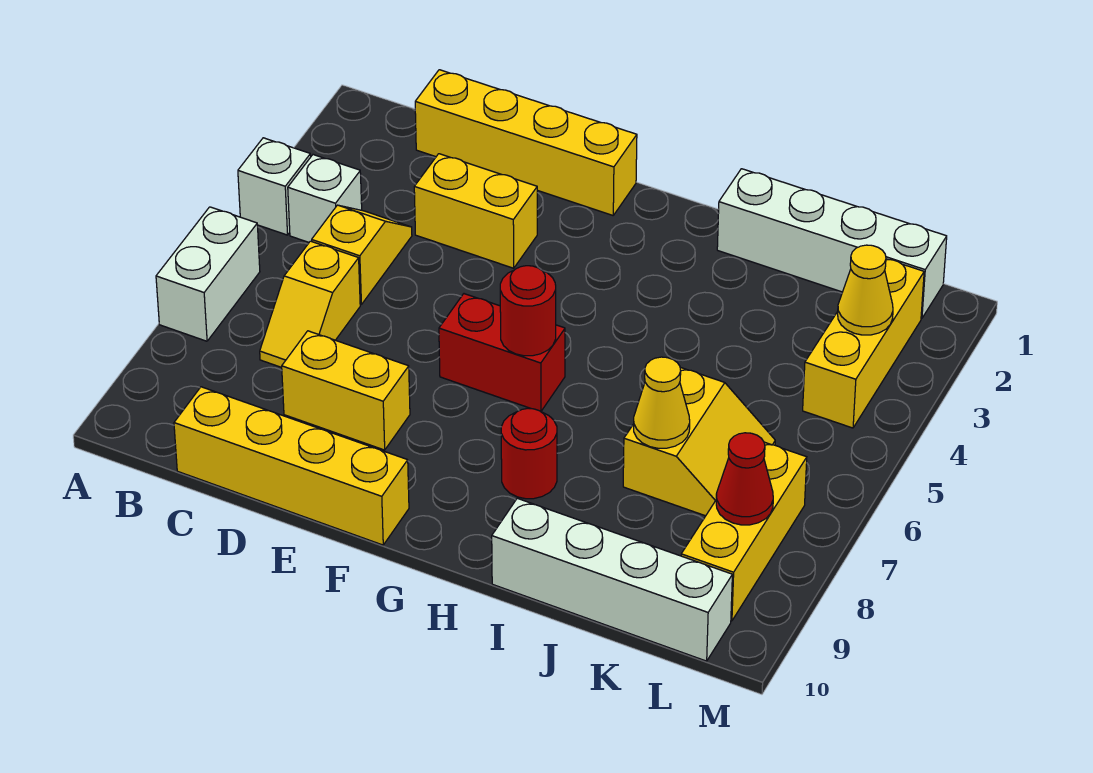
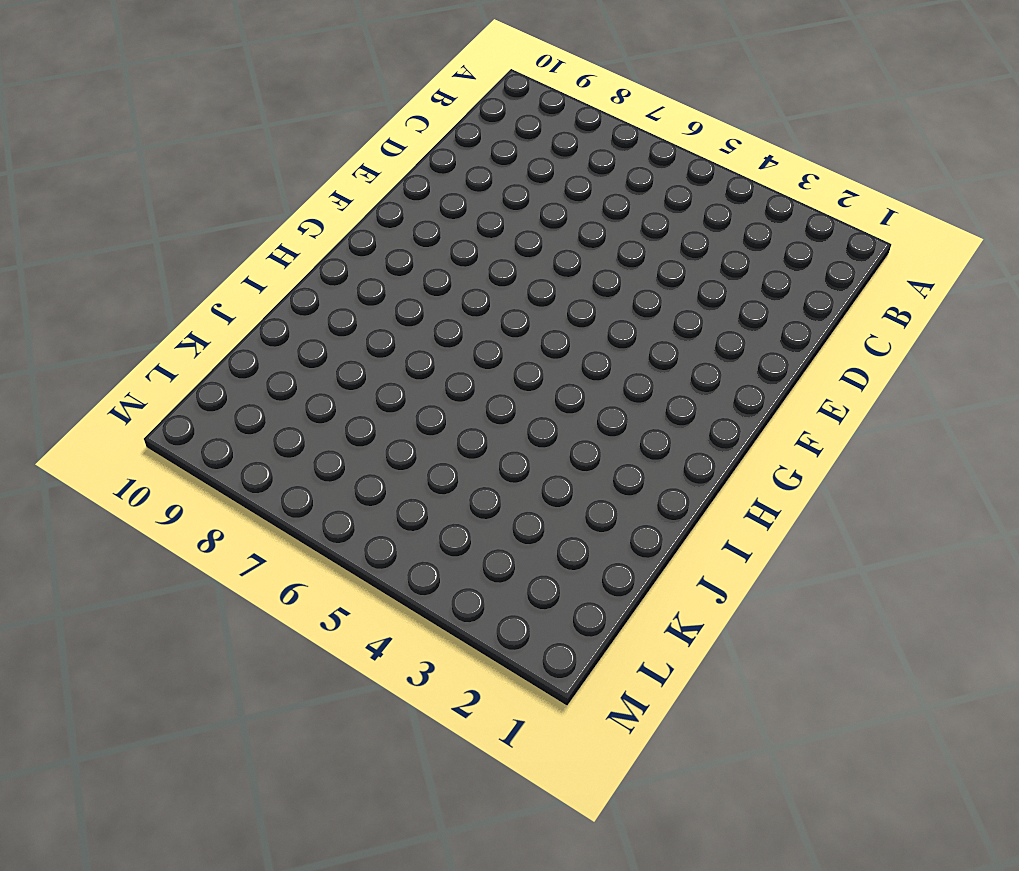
none -> white 1x1 brick [238,138,311,235]
none -> white 1x2 brick [156,207,260,341]
none -> white 1x1 brick [288,155,362,242]

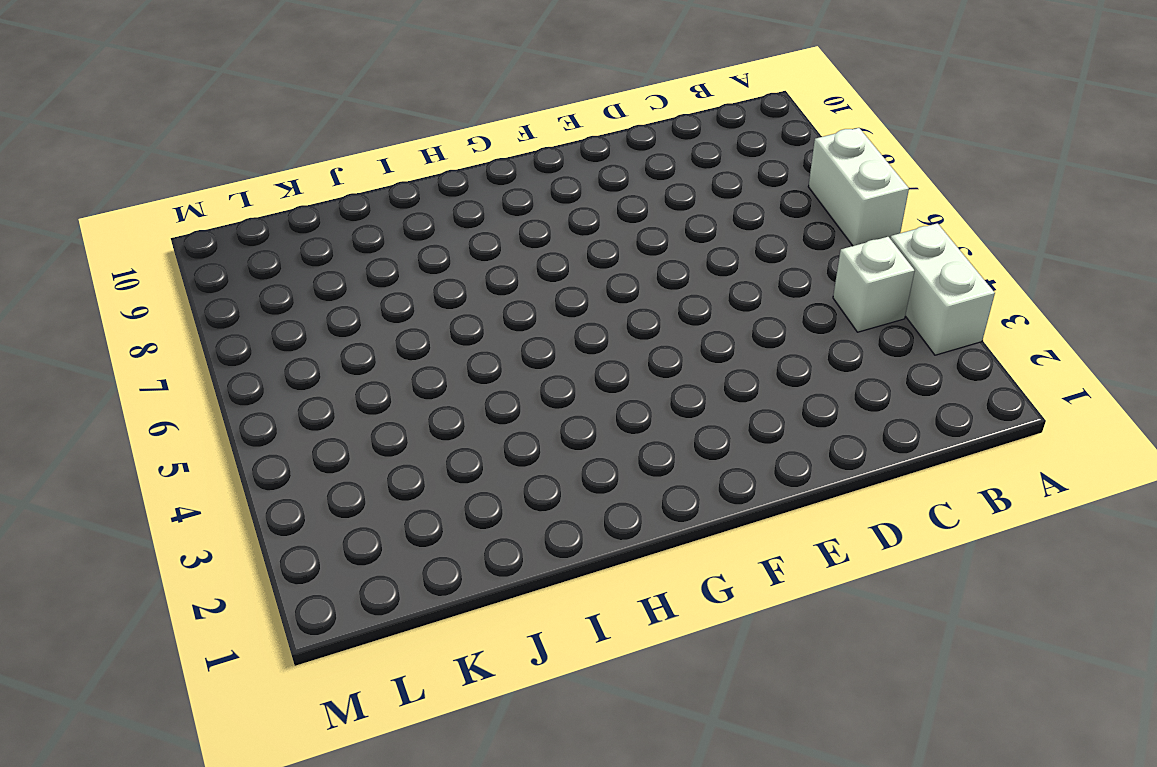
white 1x2 brick [890,223,995,355] -> white 1x1 brick [238,138,311,235]
none -> yellow 1x4 brick [415,70,637,215]
none -> yellow 1x2 slope [312,205,412,304]
none -> yellow 1x2 slope [260,241,360,367]

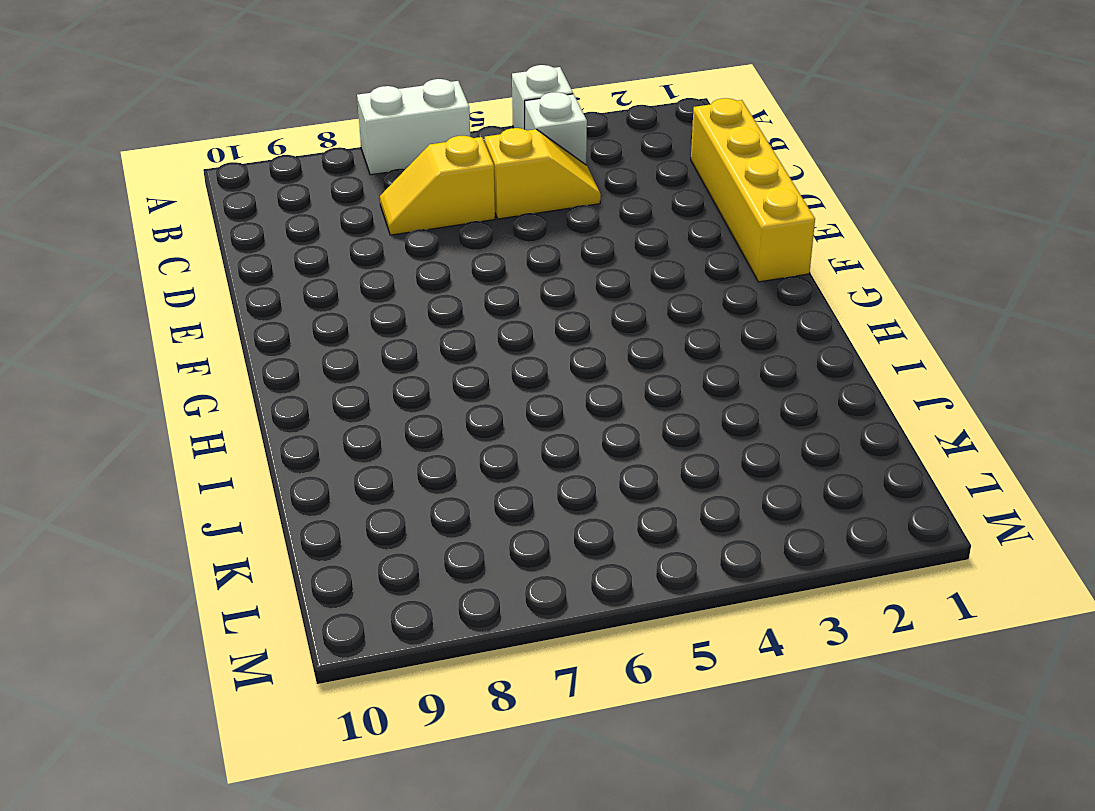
none -> yellow 1x4 brick [174,387,409,545]
none -> yellow 1x2 brick [414,154,537,268]
none -> yellow 1x2 brick [282,331,410,450]

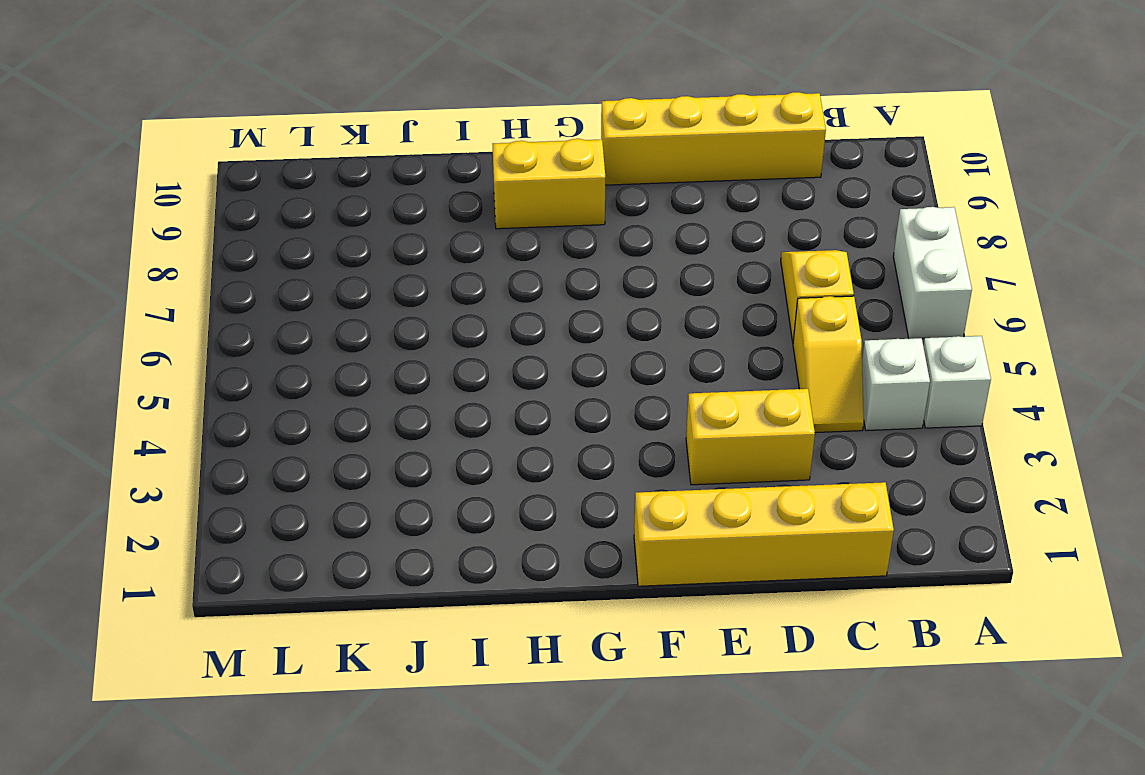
yellow 1x2 brick [493,139,605,229] -> yellow 1x2 brick moved to [282,331,410,450]
none -> red 1x2 brick [439,294,565,412]
none -> red 1x1 round brick [501,408,557,499]
none -> white 1x4 brick [717,169,947,318]

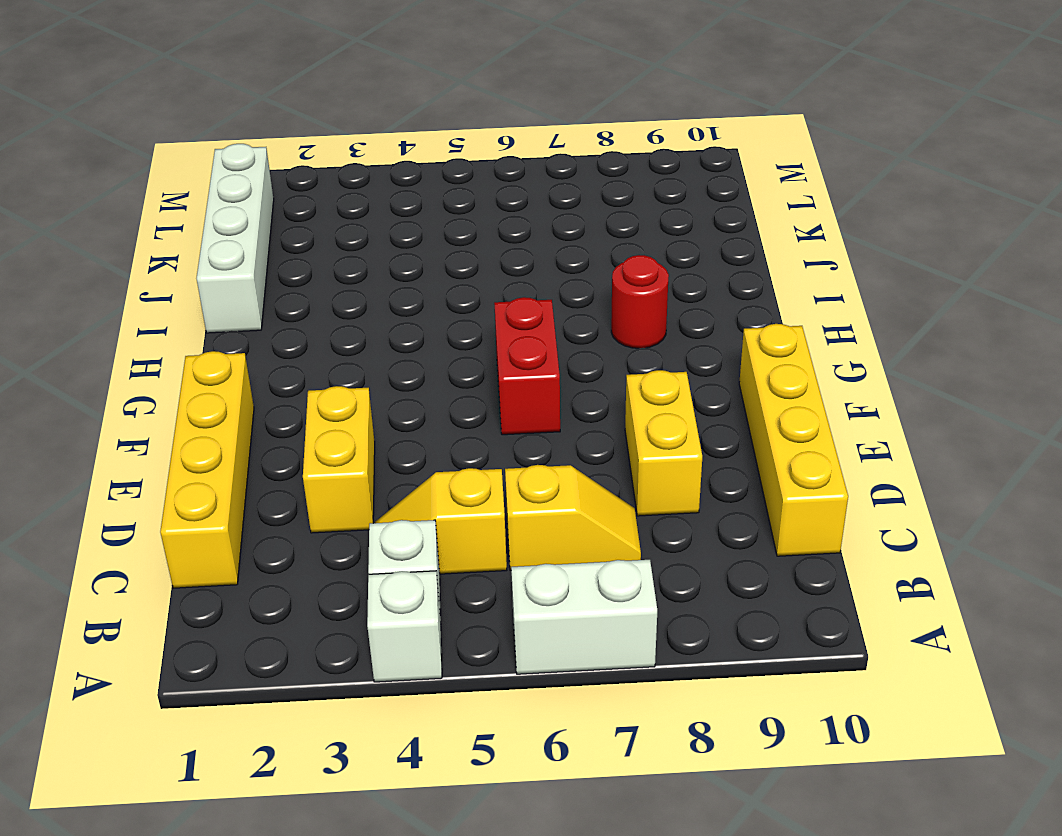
none -> white 1x4 brick [492,498,732,661]
none -> yellow 2x2 slope [623,367,775,516]
none -> yellow 1x3 brick [803,259,924,428]

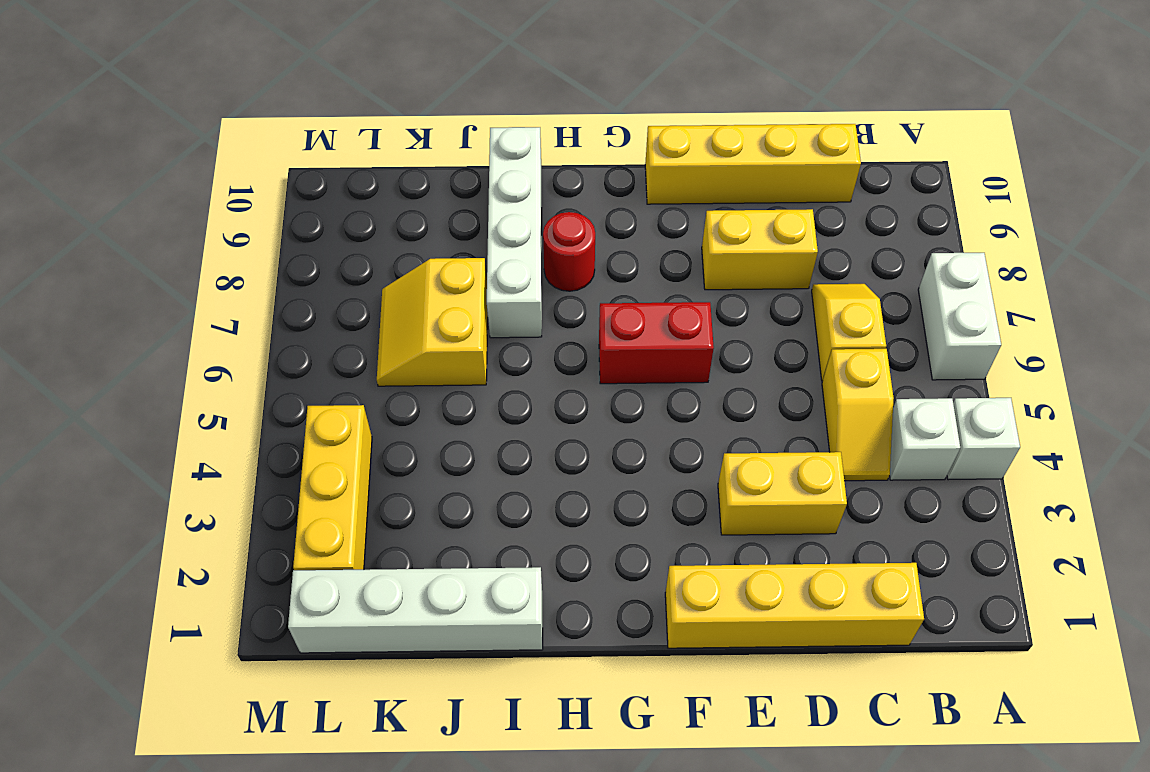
white 1x4 brick [487,127,542,338] -> white 1x4 brick turned to [492,498,732,661]
none -> yellow 1x3 brick [681,442,807,621]
none -> red 1x1 round brick [500,266,556,356]
none -> yellow 1x1 cone [634,357,690,448]

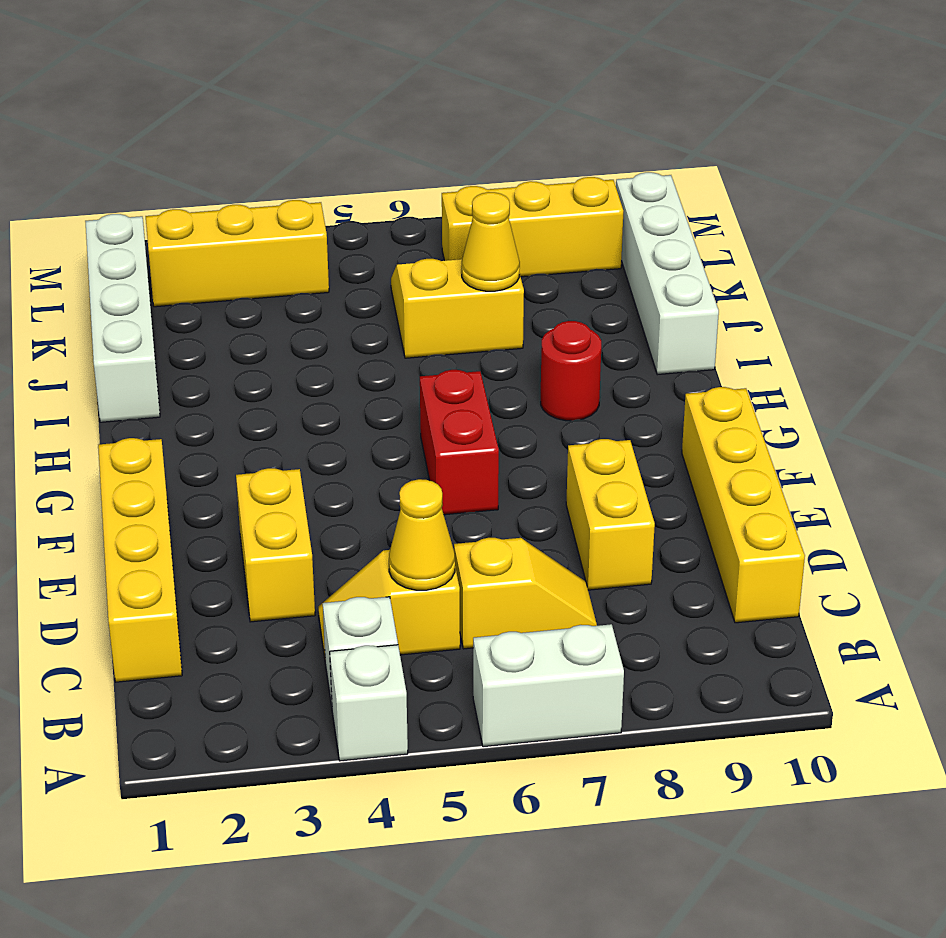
yellow 1x1 cone [389,479,455,590] -> yellow 1x1 cone moved to [838,245,893,335]
none -> red 1x1 round brick [500,266,556,356]
none -> red 1x1 cone [716,433,773,525]

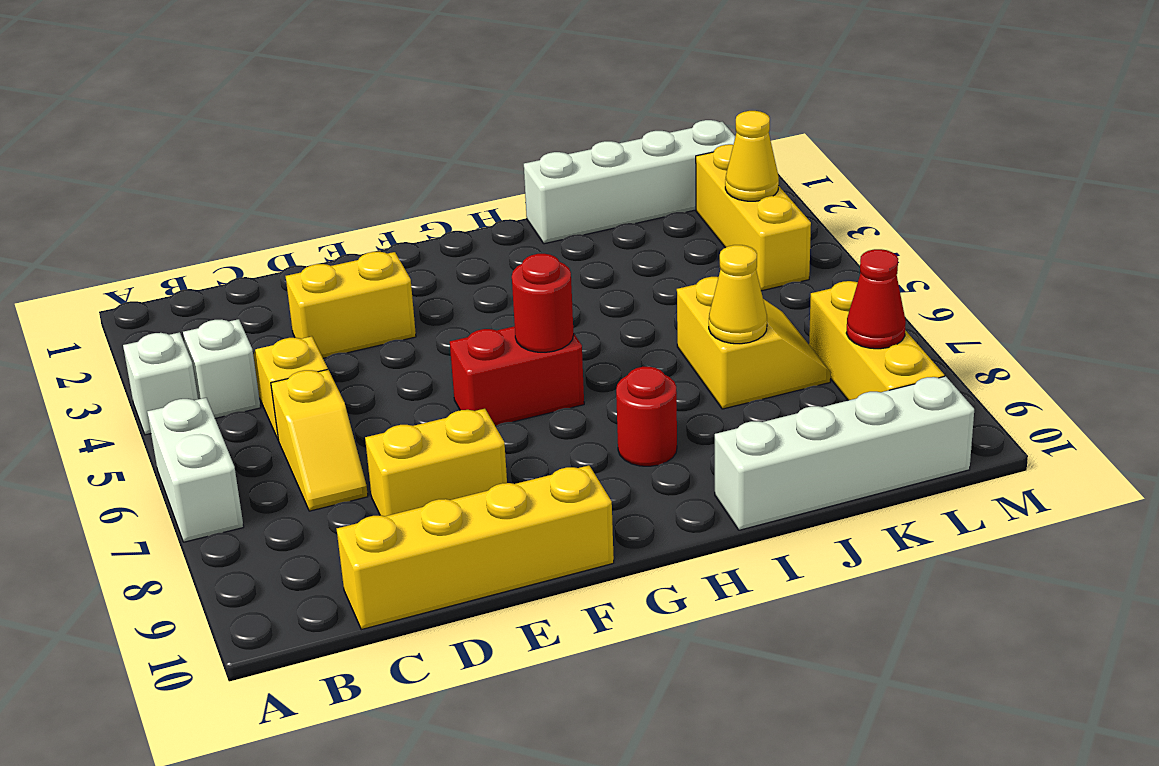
none -> yellow 1x4 brick [415,70,637,215]

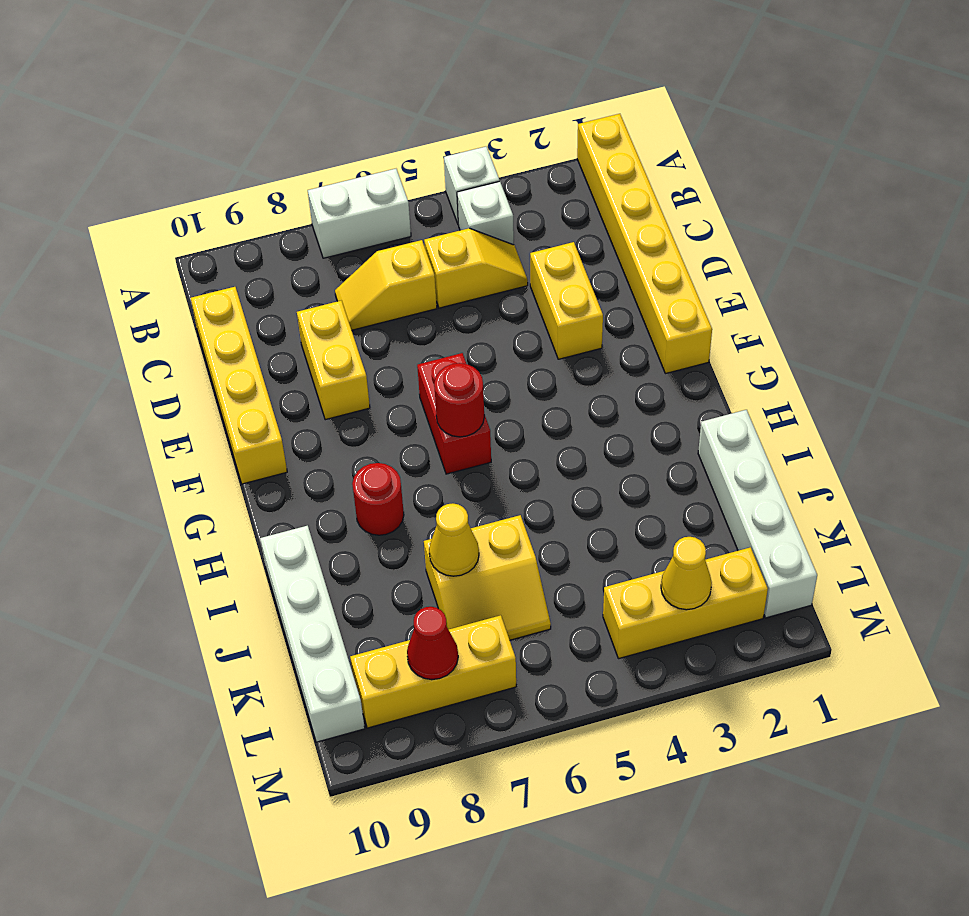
yellow 1x6 brick [577,114,712,374] -> yellow 1x4 brick [415,70,637,215]

